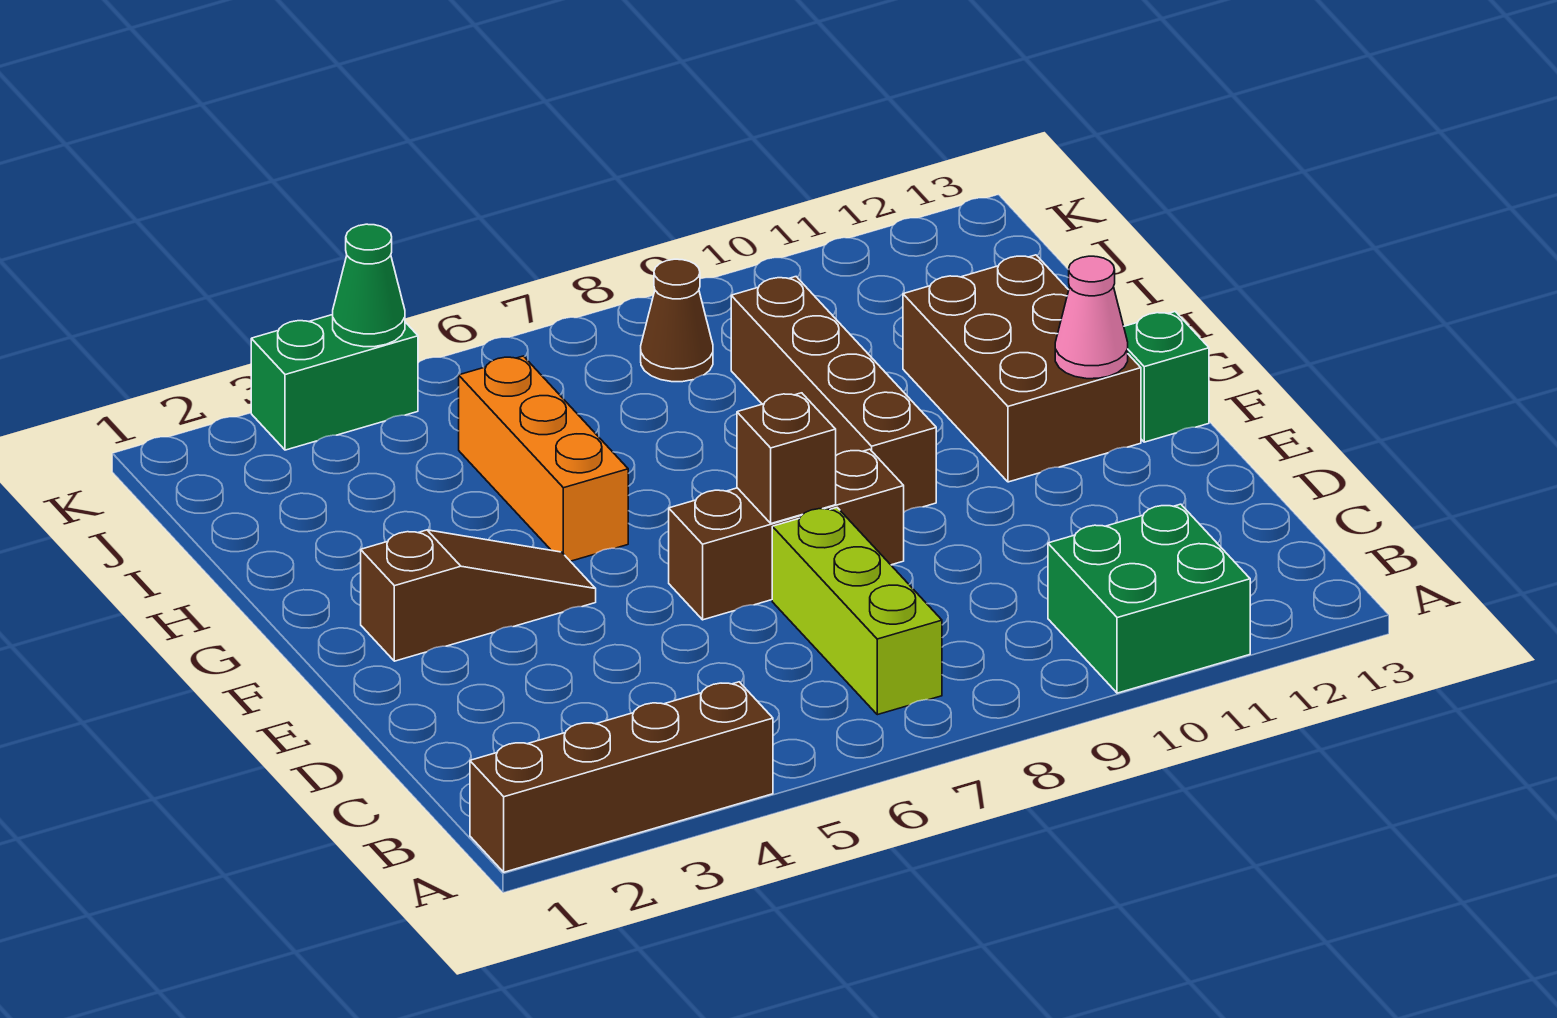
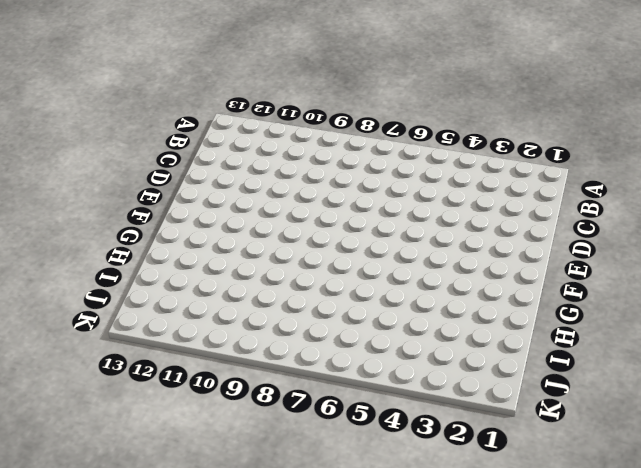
none -> brown 1x4 brick [470,682,773,872]
none -> green 2x2 brick [1048,504,1250,693]
none -> lime 1x3 brick [772,508,942,715]

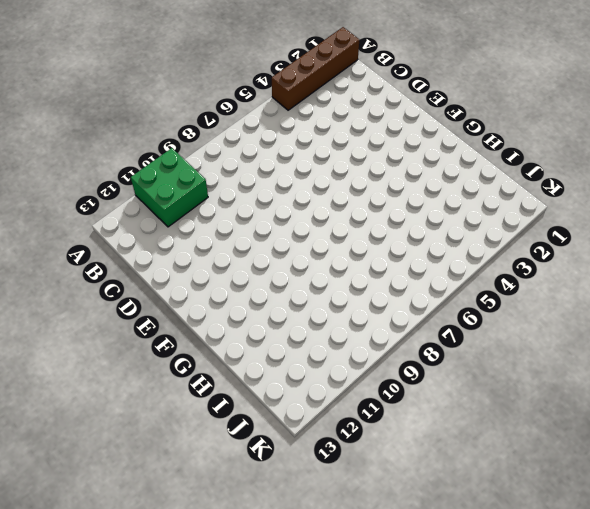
none -> lime 1x3 brick [772,508,942,715]
none -> brown 1x3 brick [669,449,904,620]
none -> brown 1x3 slope [361,530,596,661]

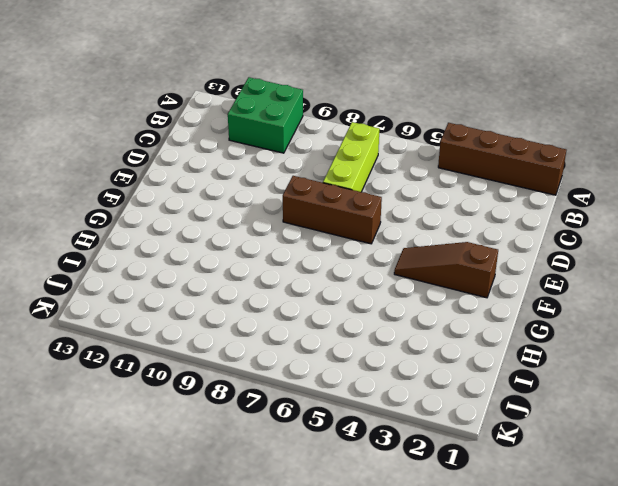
none -> brown 1x4 brick [731,277,936,512]
none -> brown 2x3 brick [903,255,1141,482]
none -> green 1x1 brick [1124,312,1209,442]

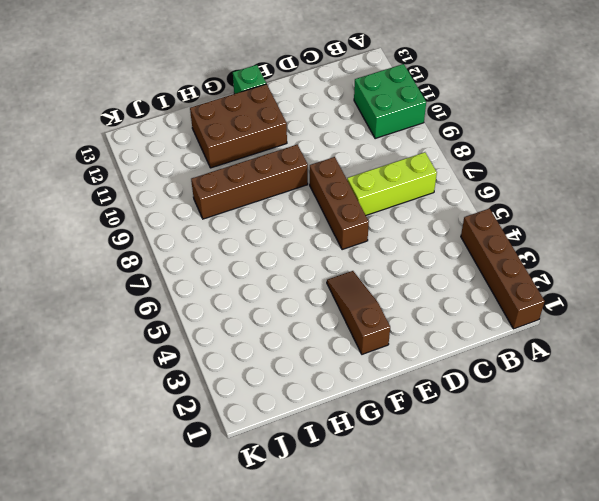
none -> orange 1x3 brick [459,356,628,561]
none -> brown 1x1 cone [641,259,713,382]
none -> green 1x2 brick [251,315,418,450]

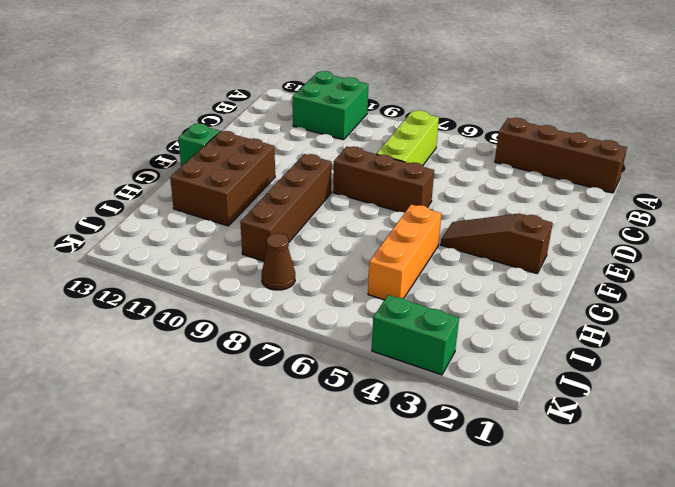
none -> brown 1x1 brick [737,393,836,523]
none -> pink 1x1 cone [1055,256,1128,379]
none -> green 1x1 cone [333,224,405,347]

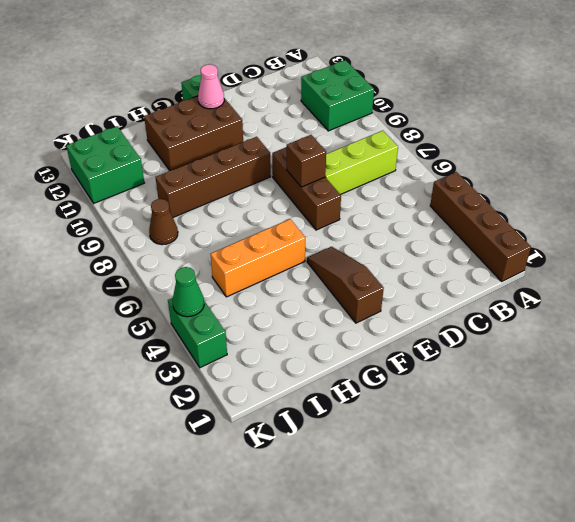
green 2x2 brick [66,126,144,203] -> none

